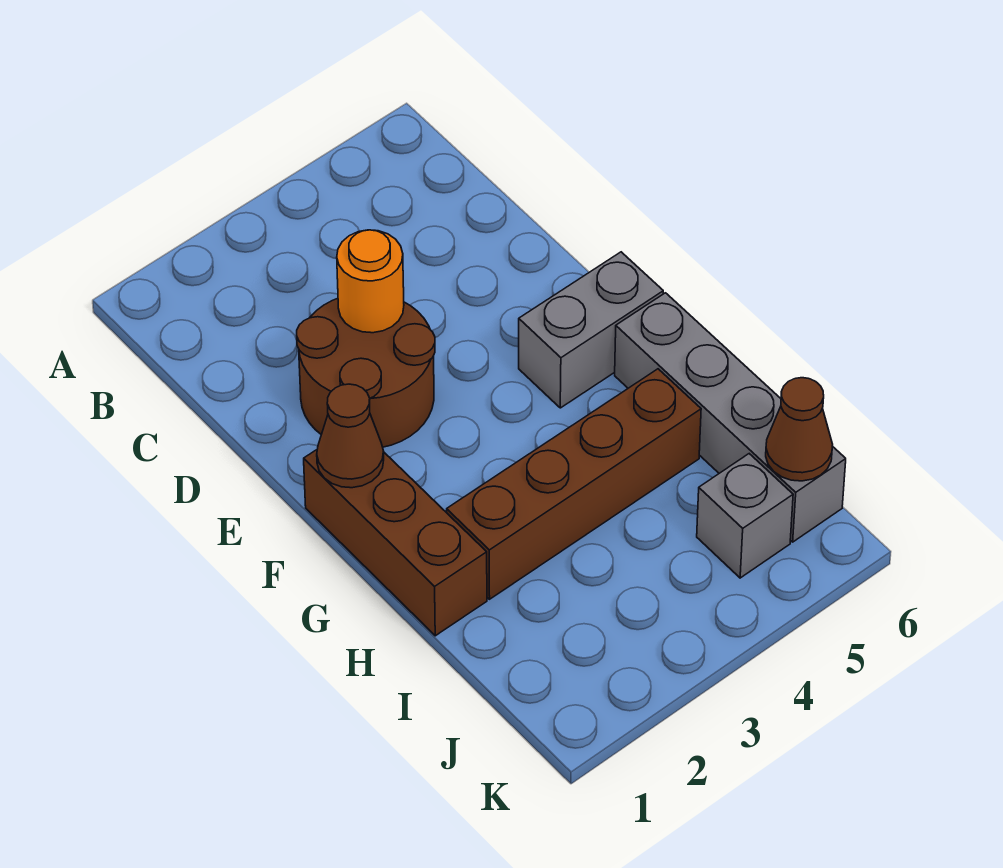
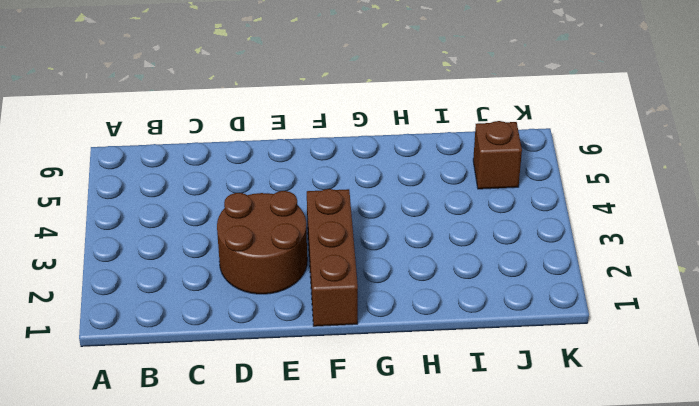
brown 1x3 brick [307,189,358,326] -> brown 1x3 brick turned to [304,450,487,636]
brown 1x1 brick [473,121,522,189] -> grey 1x1 brick [697,454,793,578]
none -> grey 1x2 brick [519,252,663,408]
none -> grey 1x4 brick [615,293,846,542]

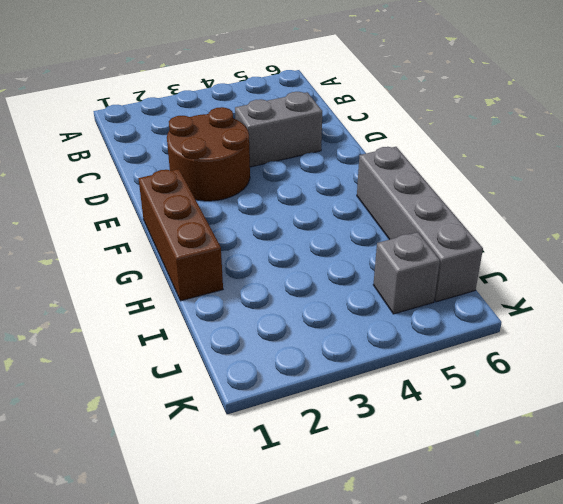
grey 1x2 brick [235,92,322,167] -> grey 1x2 brick moved to [519,252,663,408]
none -> brown 1x4 brick [447,369,701,599]
none -> orange 1x1 round brick [337,230,404,333]

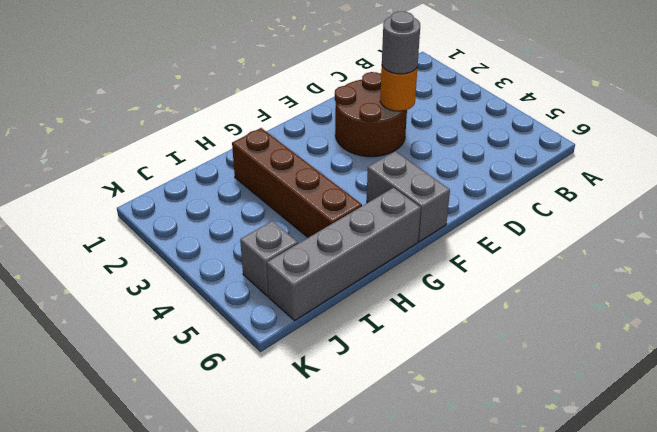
grey 1x1 round brick [382,11,420,74] -> none
none -> brown 1x3 brick [304,450,487,636]
none -> brown 1x1 cone [317,384,384,488]

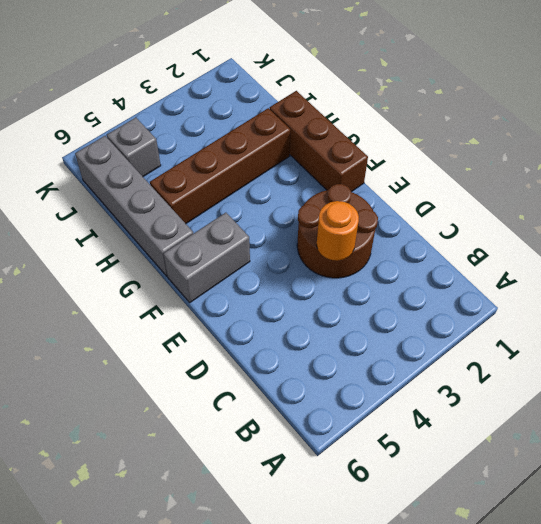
none -> brown 1x1 cone [317,384,384,488]
none -> brown 1x1 cone [766,378,833,481]

